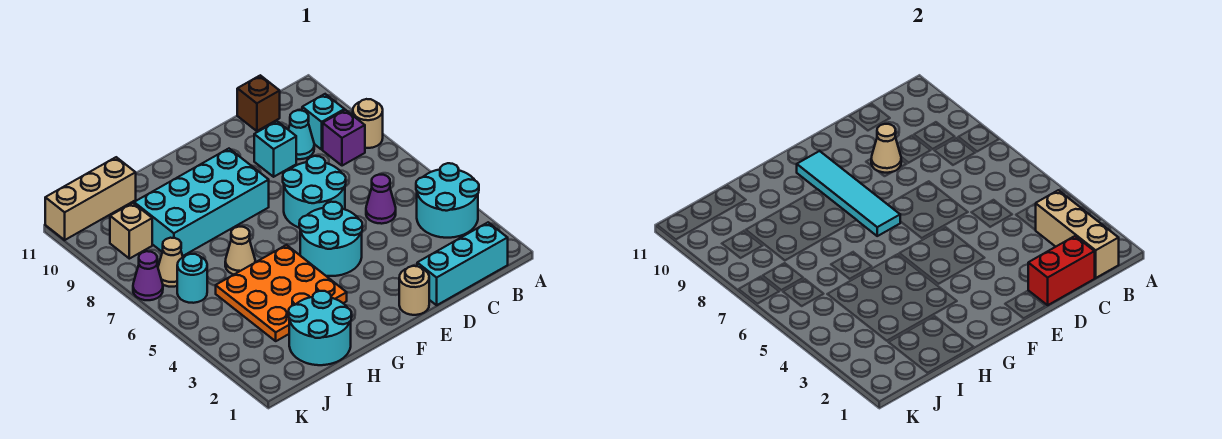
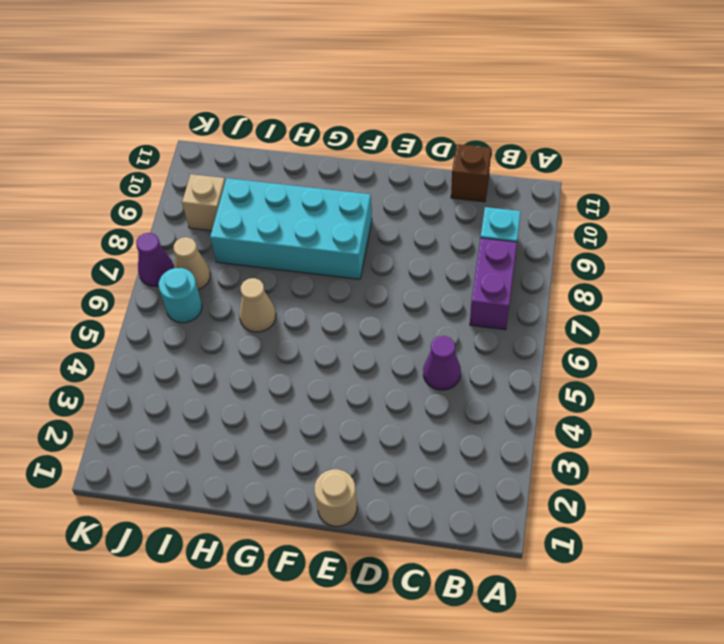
purple 1x2 brick [470,238,517,330] -> purple 1x1 brick [323,110,365,166]
none -> cyan 2x2 round brick [416,163,479,238]
none -> tan 1x1 round brick [353,99,383,148]
none -> cyan 1x3 brick [417,222,508,305]

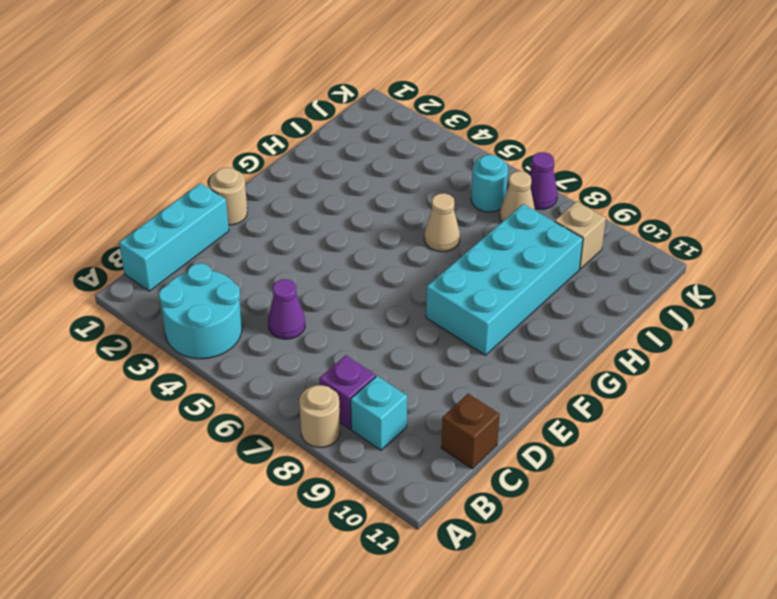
none -> cyan 1x1 cone [288,110,314,159]
none -> cyan 2x2 round brick [283,156,346,228]
none -> cyan 1x1 brick [254,121,296,177]

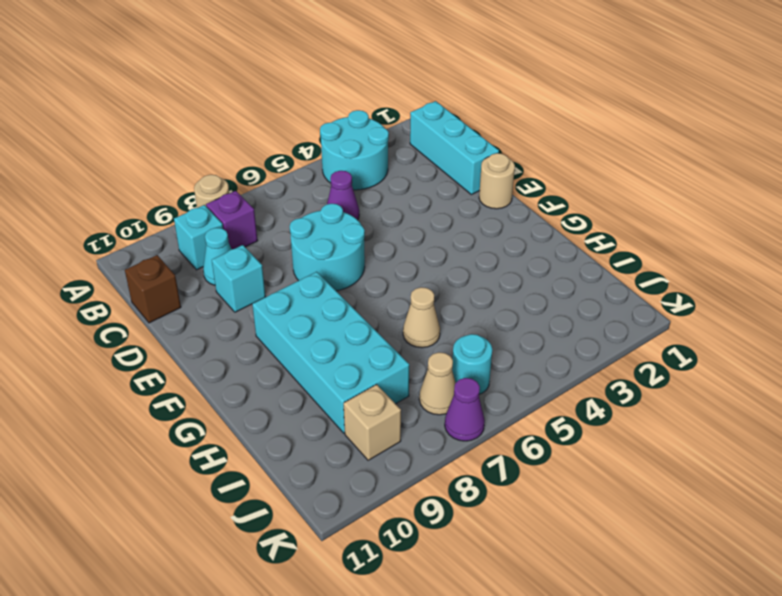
none -> cyan 2x2 round brick [299,202,362,276]
none -> orange 3x3 plate [216,245,347,341]
none -> cyan 2x2 round brick [289,291,352,365]

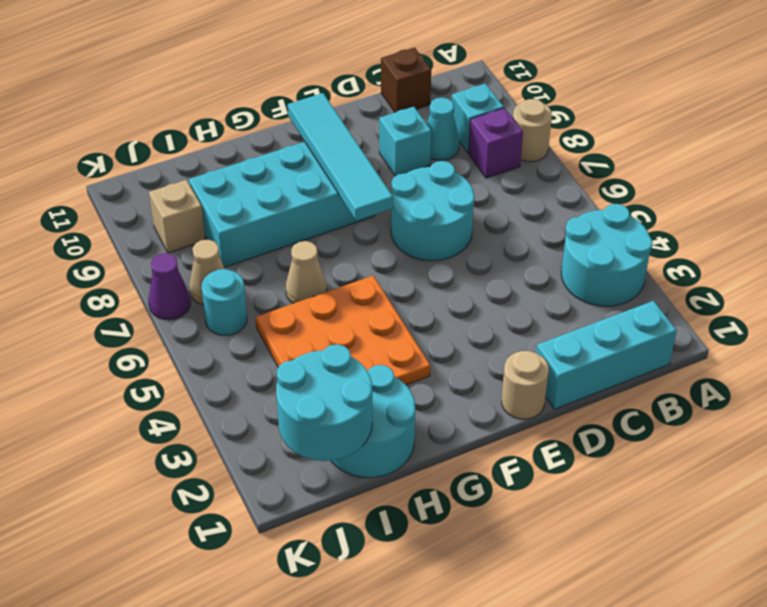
cyan 2x2 round brick [276,344,372,461] -> cyan 2x2 round brick moved to [299,202,362,276]
none -> purple 1x1 cone [366,175,396,224]
none -> tan 1x3 brick [45,157,136,240]
none -> tan 1x3 brick [1036,190,1119,278]

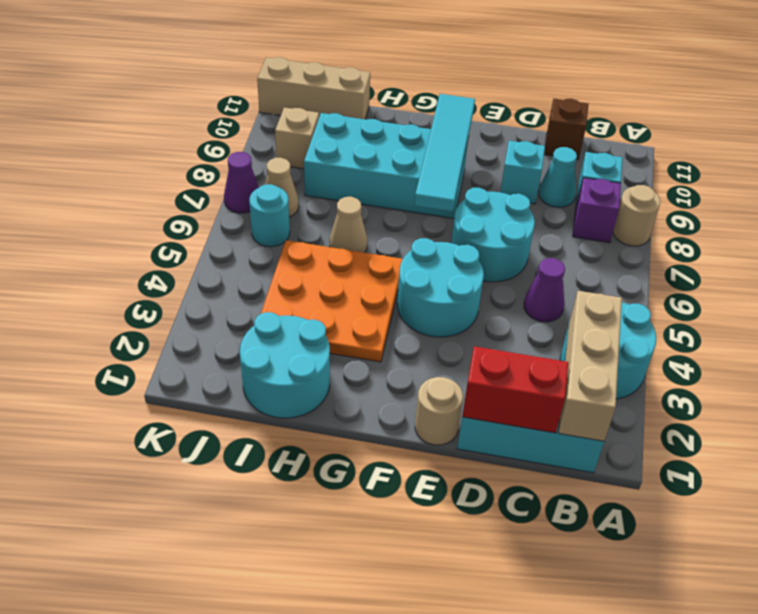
none -> tan 1x1 cone [871,124,901,173]

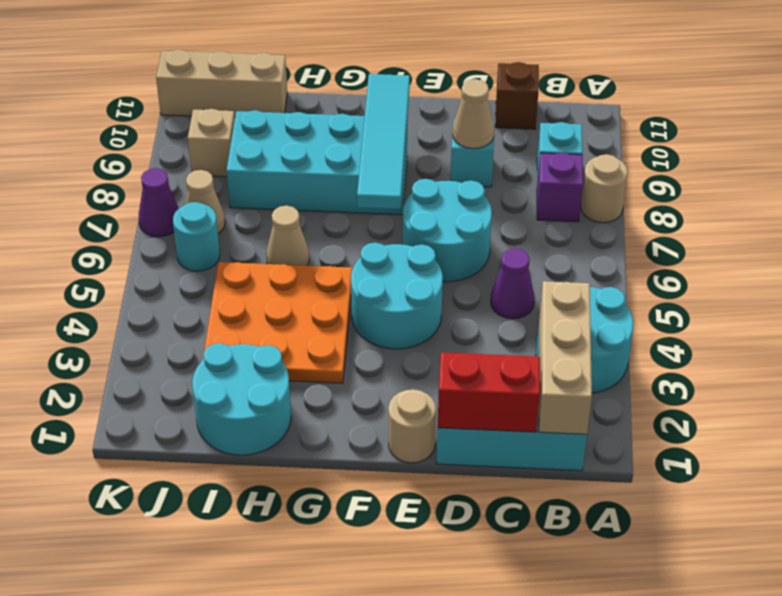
none -> cyan 1x1 cone [288,110,314,159]

